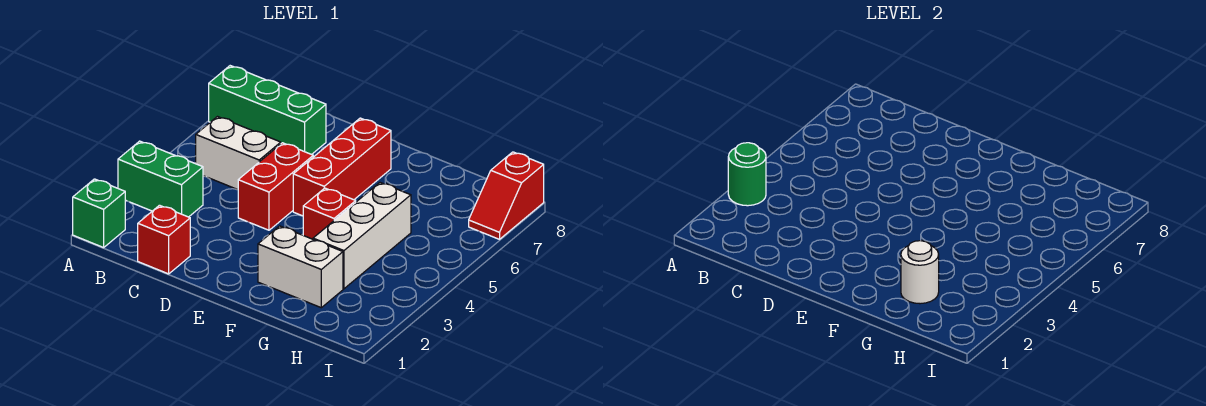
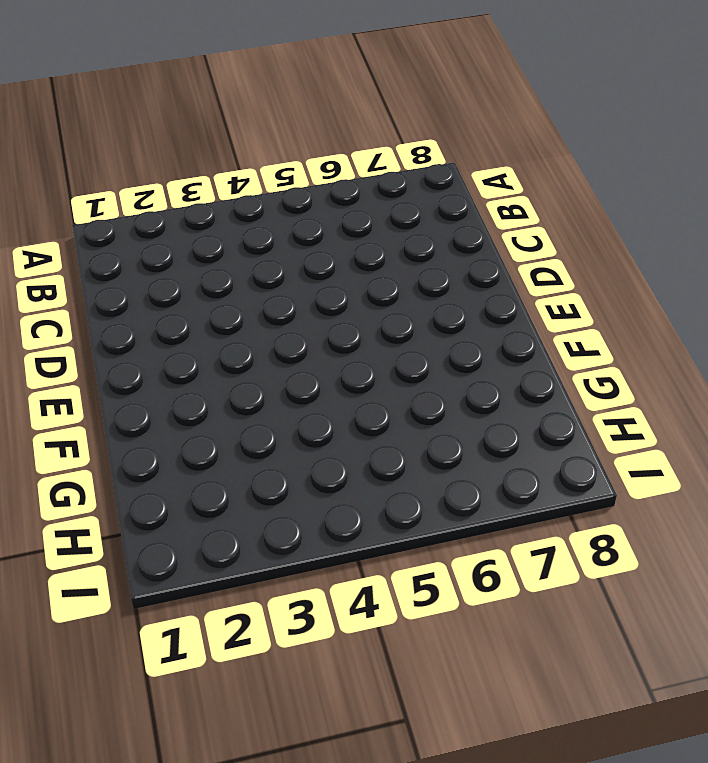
none -> green 1x1 brick [73,179,125,248]
none -> green 1x2 brick [118,141,203,217]
none -> green 1x3 brick [209,66,326,155]

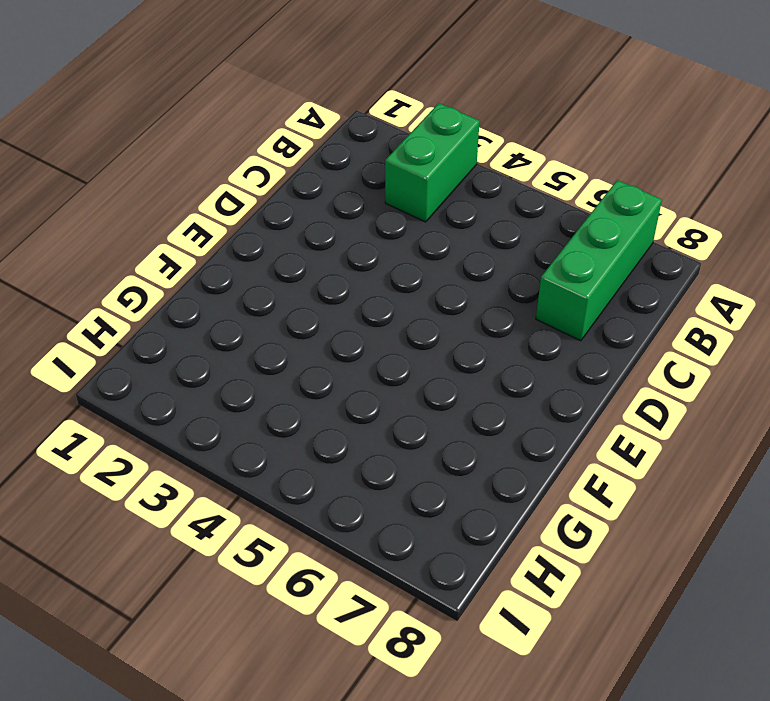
none -> green 1x1 brick [73,179,125,248]
none -> white 1x2 brick [196,117,281,190]
none -> red 1x1 brick [138,205,190,274]

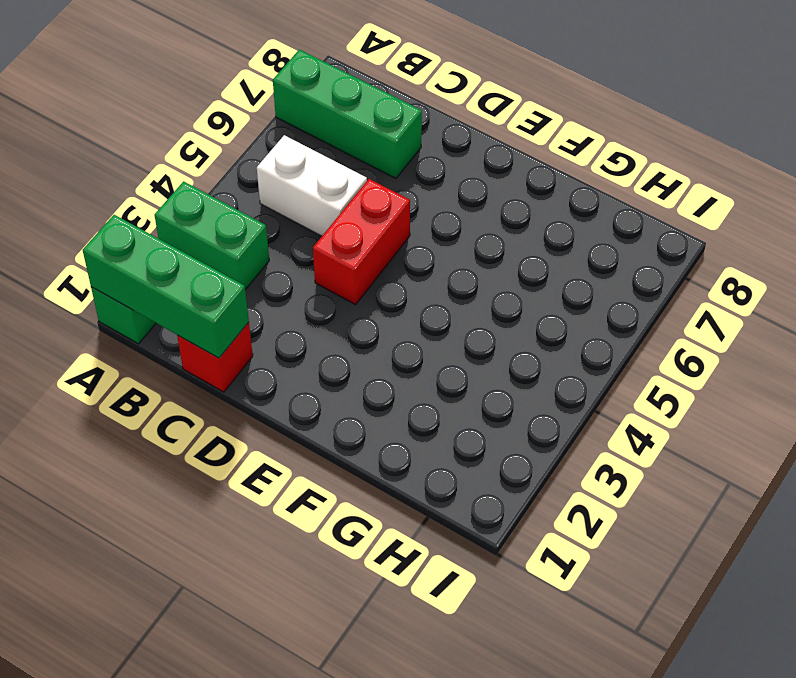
green 1x3 brick [83,215,249,358] -> none
none -> red 1x3 brick [293,118,391,216]
none -> white 1x2 brick [258,226,343,308]
none -> red 1x1 brick [303,188,356,239]

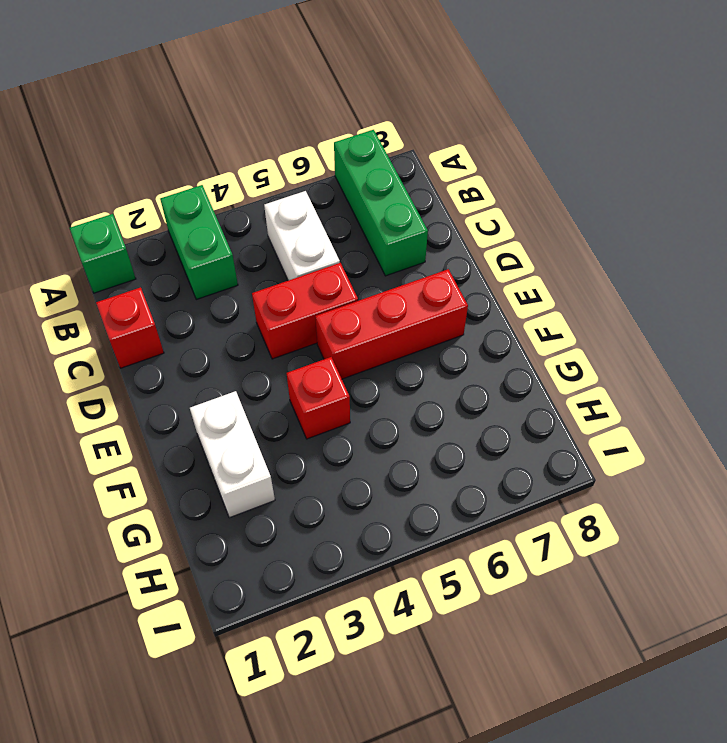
none -> white 1x3 brick [313,183,411,289]
none -> red 1x2 slope [469,152,544,239]
none -> green 1x1 round brick [728,143,766,206]

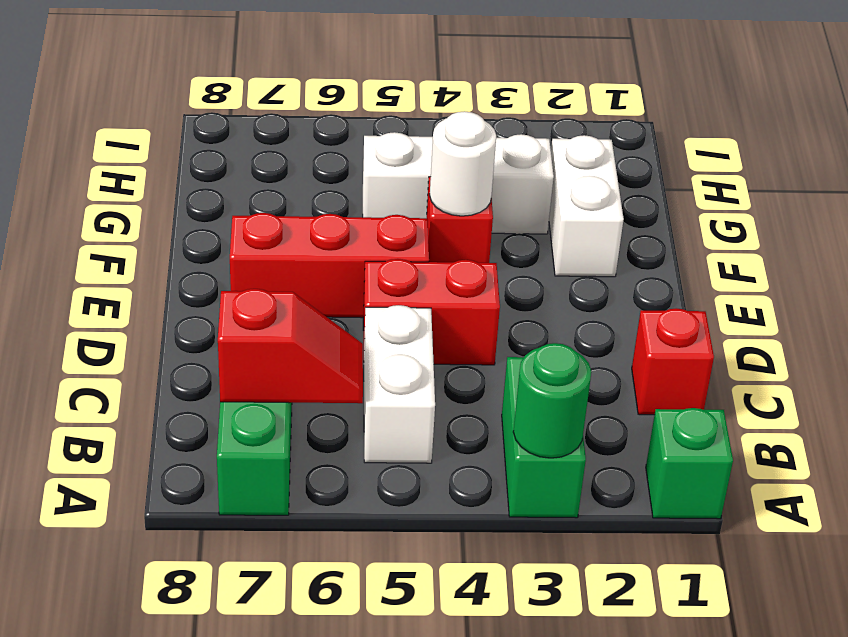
red 1x2 slope [218,289,363,403] -> red 1x2 slope moved to [469,152,544,239]
white 1x1 round brick [430,111,496,216] -> white 1x1 round brick moved to [901,241,939,304]

